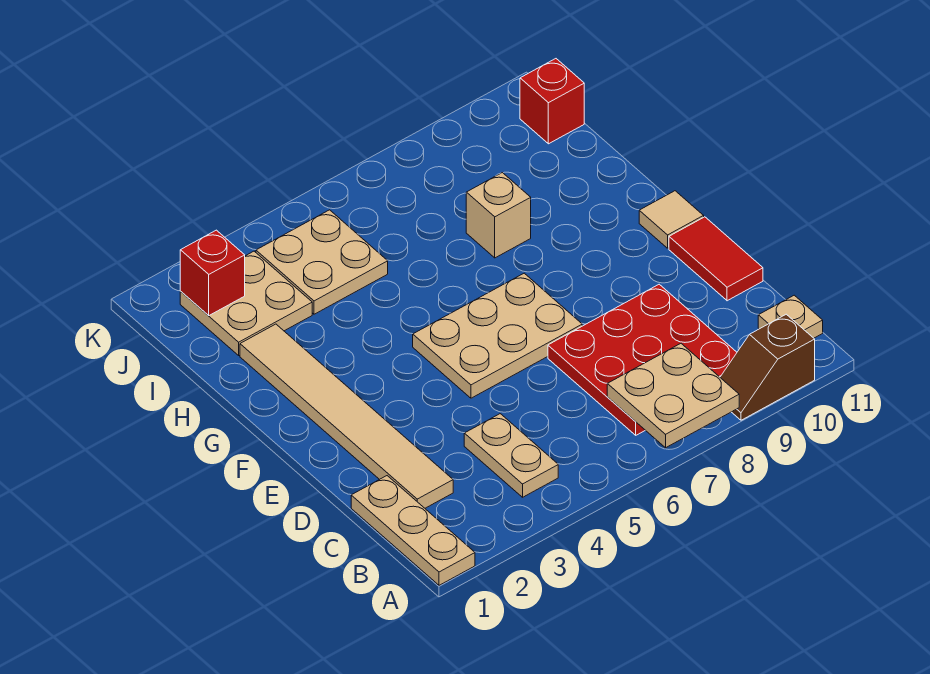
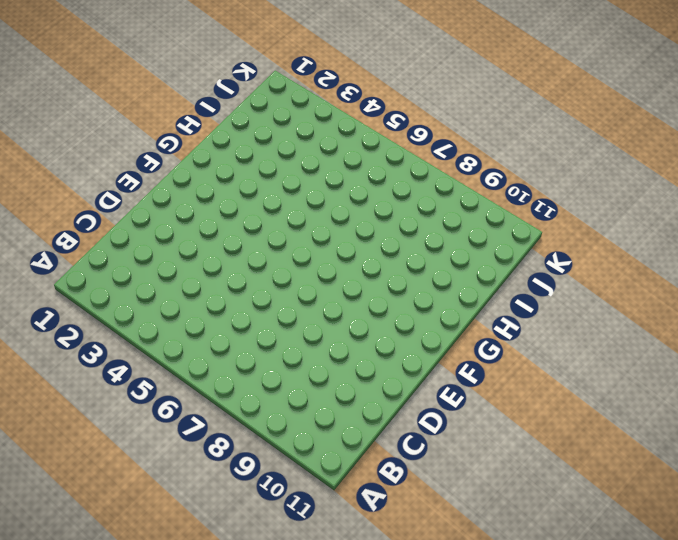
none -> tan 1x3 plate [351,476,475,585]
none -> brown 1x2 slope [720,314,815,420]
none -> tan 1x2 plate [464,414,558,497]

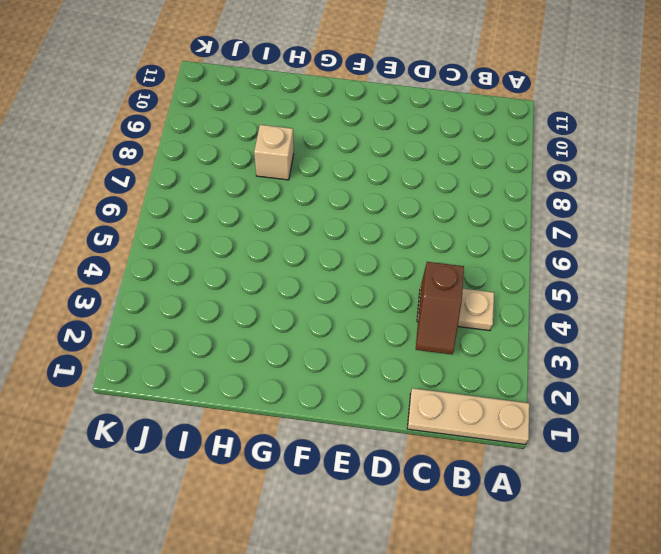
brown 1x2 slope [416,262,464,354] -> brown 1x2 slope moved to [720,314,815,420]
none -> red 3x3 plate [548,284,737,435]
none -> tan 1x1 plate [758,295,823,338]
none -> tan 1x6 tile [240,324,453,508]

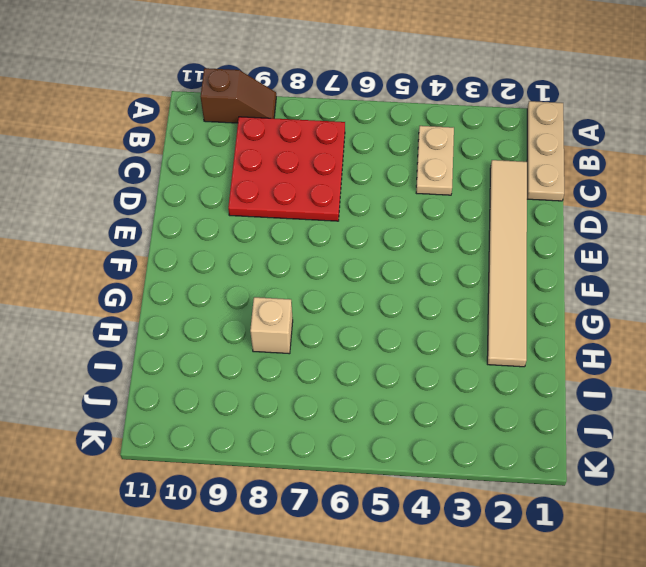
none -> tan 1x1 plate [758,295,823,338]
none -> red 1x2 tile [669,217,763,301]
none -> tan 2x3 plate [413,273,582,398]

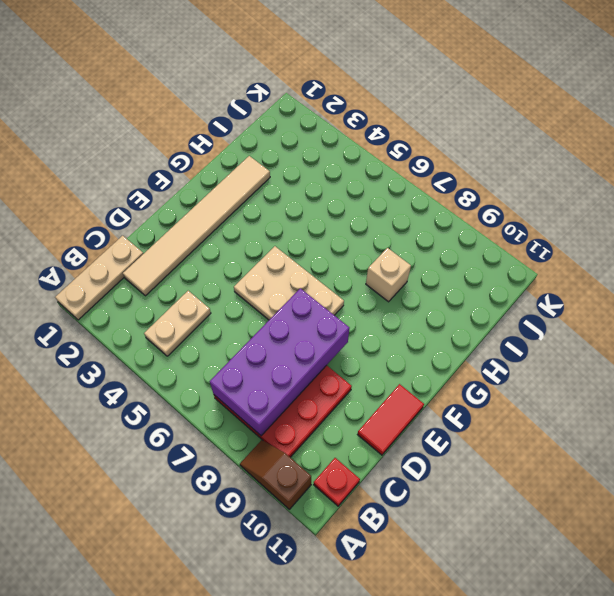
purple 2x4 brick [210,288,349,436] -> tan 2x2 plate [607,344,739,448]
red 1x1 plate [314,458,360,506] -> tan 1x1 plate [758,295,823,338]
none -> tan 1x1 tile [639,191,704,248]
none -> tan 2x2 plate [180,251,312,355]
none -> tan 2x2 plate [256,210,388,314]

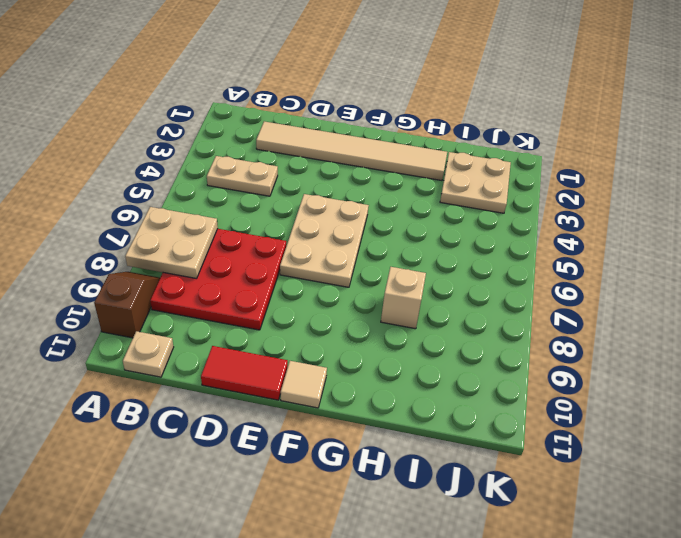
none -> tan 1x3 plate [351,476,475,585]
none -> tan 2x2 plate [256,210,388,314]
none -> red 1x1 brick [520,59,584,144]

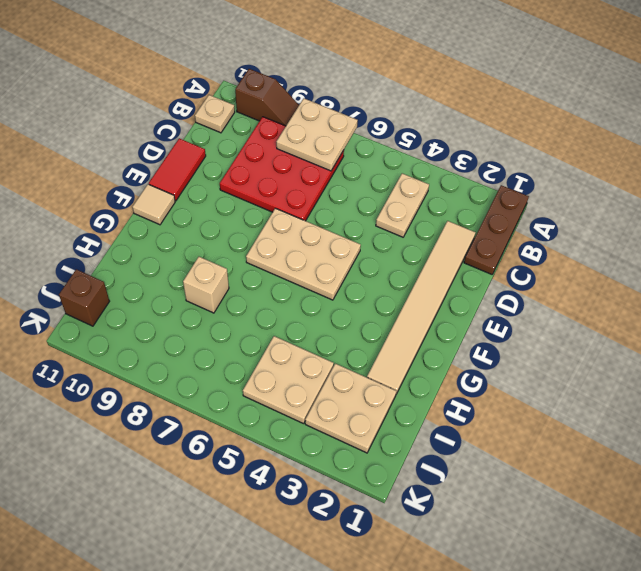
brown 1x3 plate [464,185,529,274] -> tan 1x3 plate [351,476,475,585]
brown 1x1 brick [59,269,110,326] -> red 1x1 brick [520,59,584,144]
none -> red 1x1 brick [180,230,245,316]

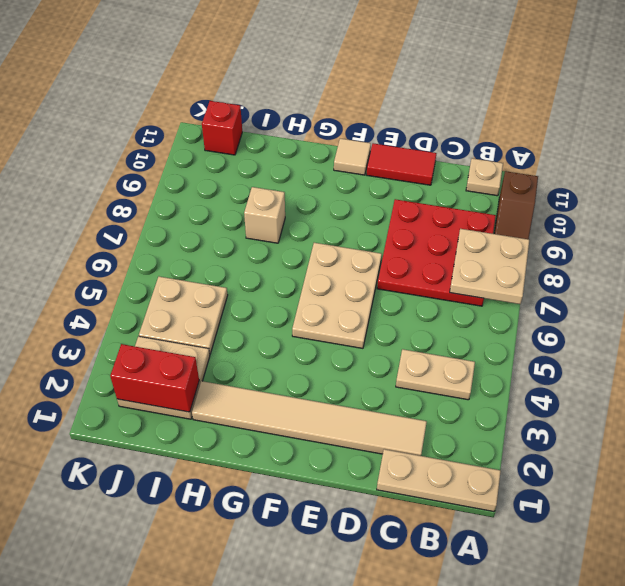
red 1x2 brick [110,344,199,412] -> red 1x1 brick [180,230,245,316]

